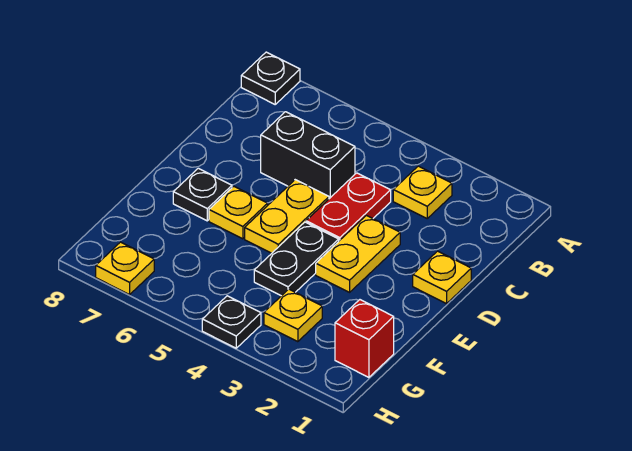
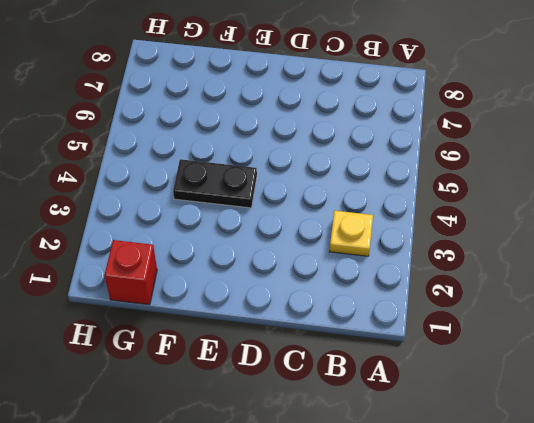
none -> black 1x1 plate [241,52,300,104]
none -> red 1x2 plate [306,173,391,241]
none -> black 1x2 brick [261,112,355,199]

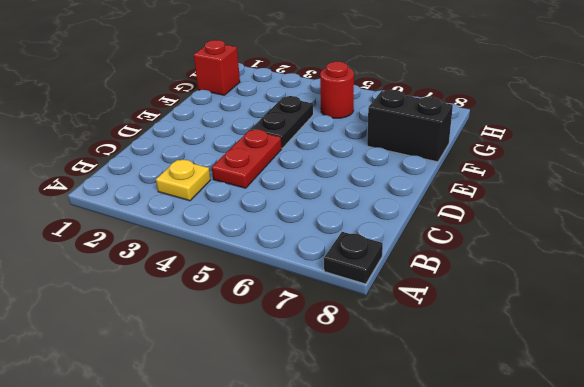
black 1x2 brick [367,90,453,162] -> black 1x2 brick moved to [261,112,355,199]
red 1x1 round brick [320,62,354,118] -> none
none -> yellow 1x1 plate [413,251,471,304]
none -> yellow 1x2 plate [316,215,400,292]
none -> yellow 1x2 plate [245,180,329,253]

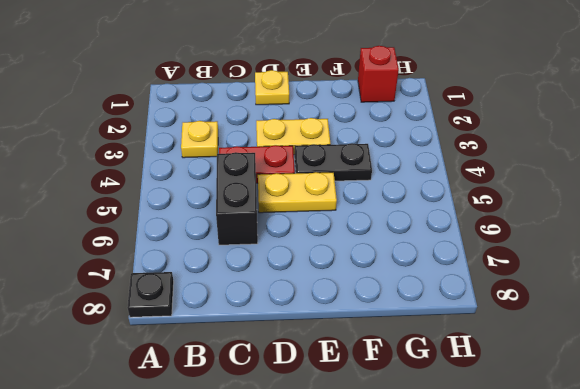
none -> yellow 1x1 plate [209,186,268,239]
none -> black 1x1 plate [173,168,232,221]
none -> yellow 1x1 plate [264,289,322,342]

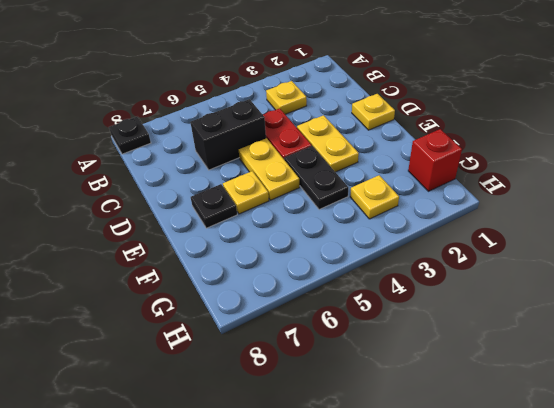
none -> black 1x1 plate [202,296,261,348]
none -> yellow 1x1 plate [96,242,154,295]

